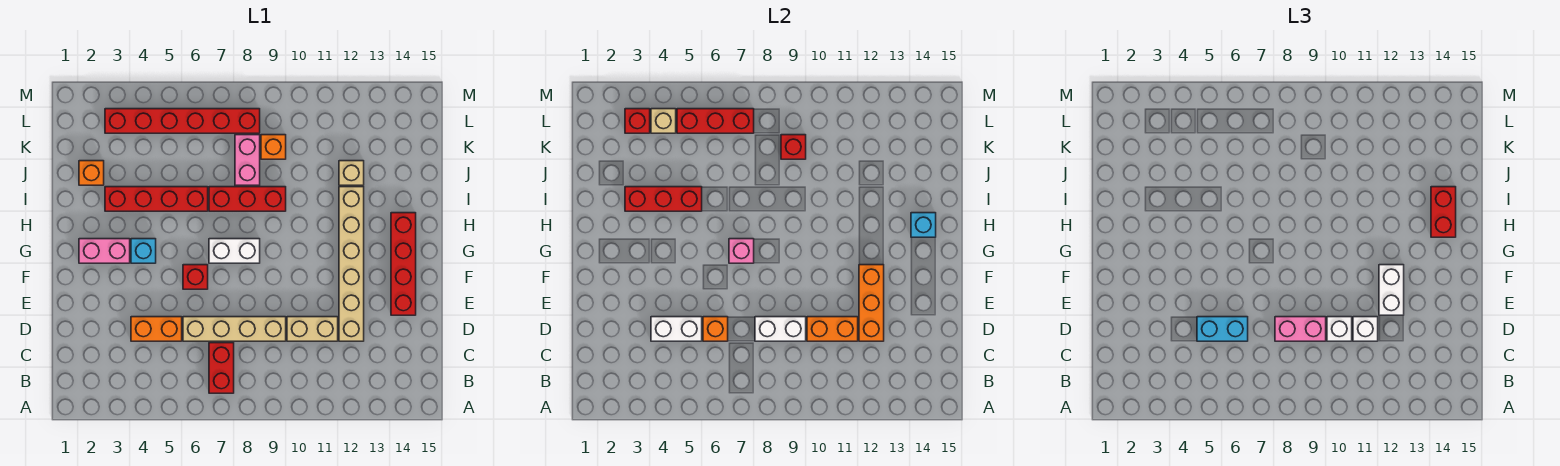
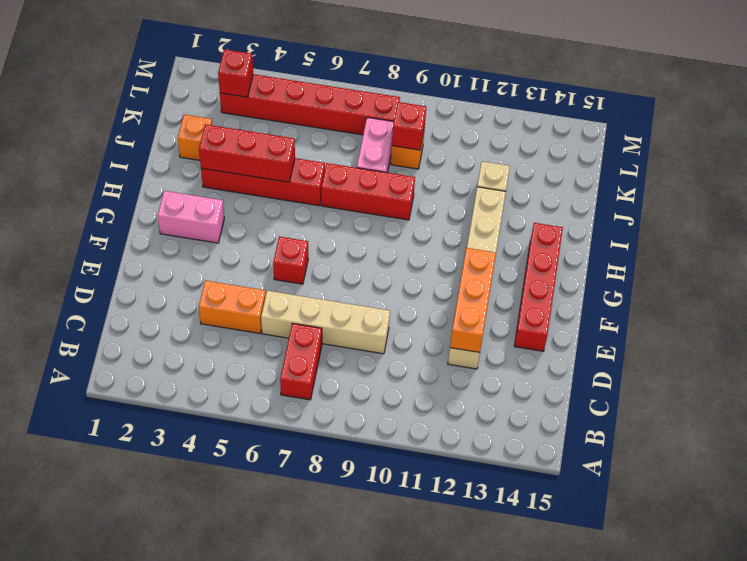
none -> tan 1x2 brick [287,317,338,341]
none -> cyan 1x1 brick [131,239,156,263]
none -> white 1x2 brick [209,239,260,263]
none -> white 1x2 brick [651,317,702,341]

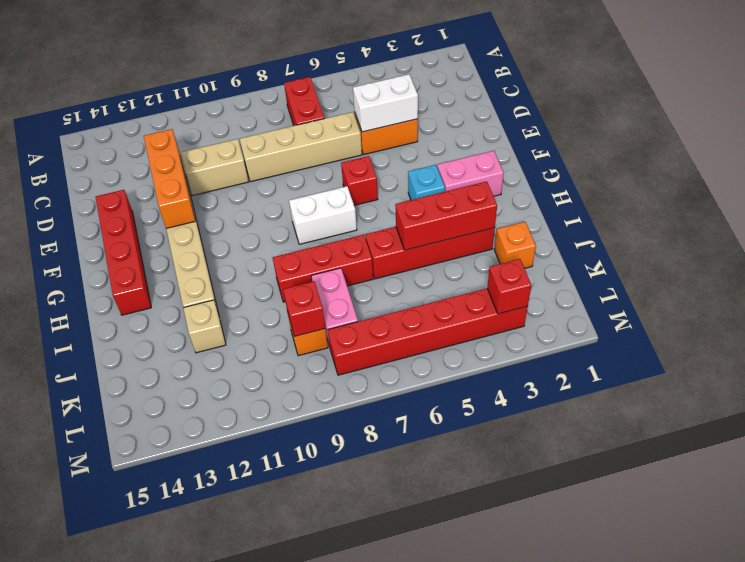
none -> orange 1x1 brick [703,317,728,341]
none -> white 1x2 brick [755,317,806,341]
none -> orange 1x2 brick [807,317,858,341]
none -> pink 1x1 brick [729,239,754,263]

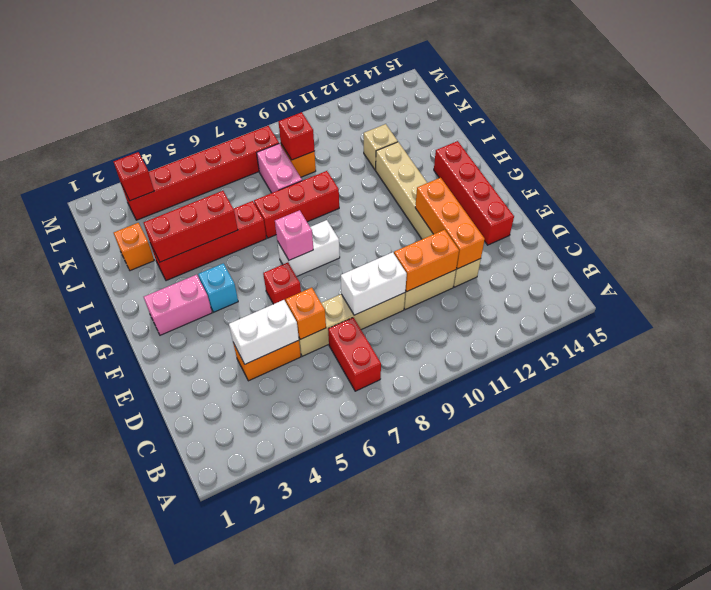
none -> cyan 1x1 brick [911,213,936,237]
none -> tan 1x1 brick [651,109,676,133]
none -> red 1x3 brick [677,109,754,133]
none -> cyan 1x2 brick [1197,317,1248,341]

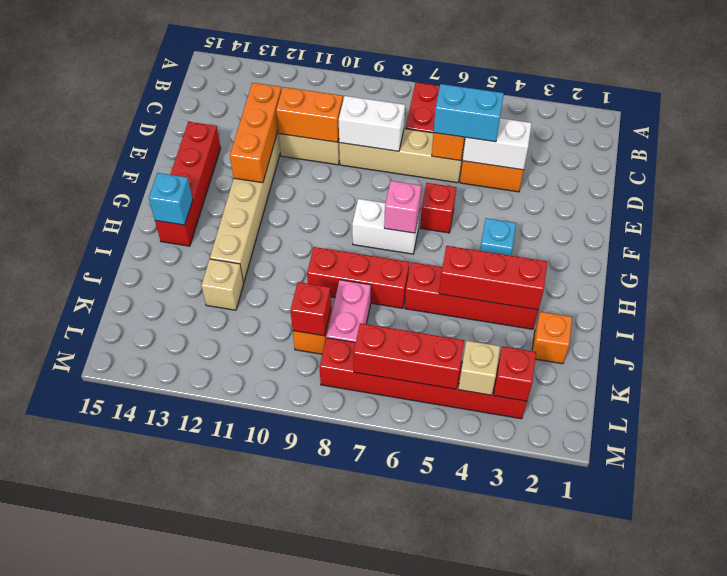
none -> pink 1x2 brick [79,239,130,263]
none -> pink 1x2 brick [1275,317,1326,341]
none -> white 1x1 brick [1327,317,1352,341]
none -> white 1x1 brick [1353,317,1378,341]

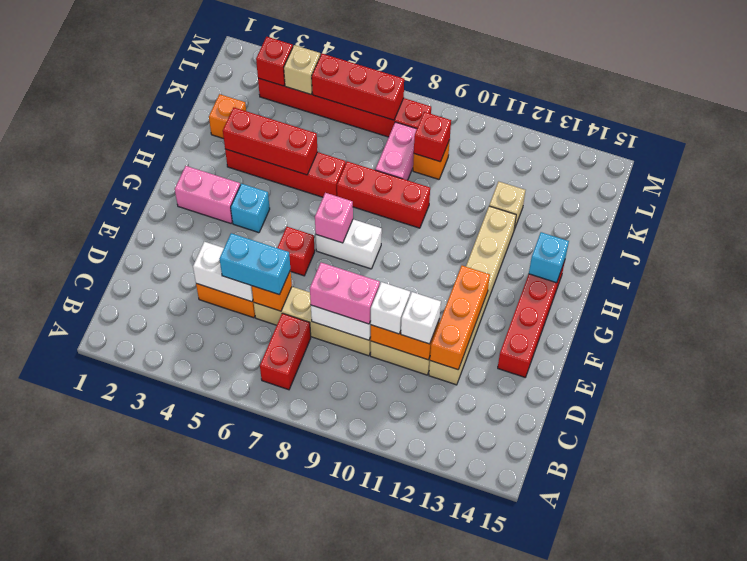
none -> white 1x2 brick [1379,265,1404,315]
none -> red 1x2 brick [1431,187,1456,237]

